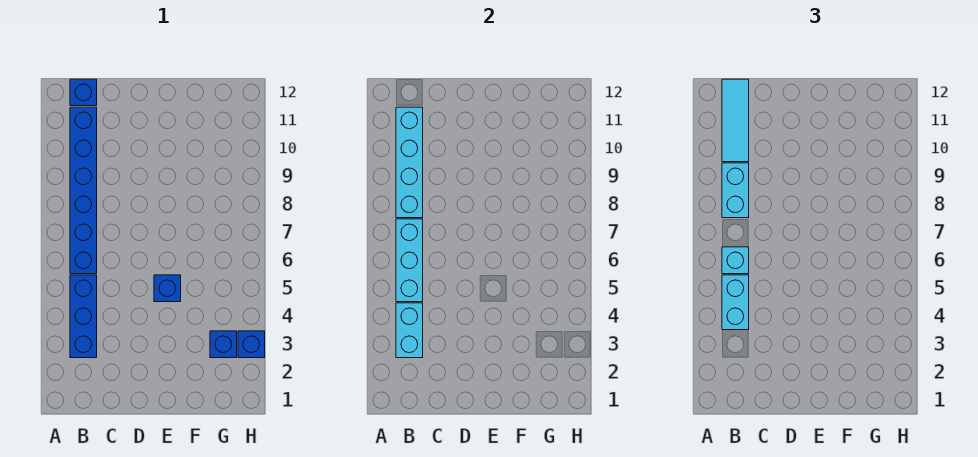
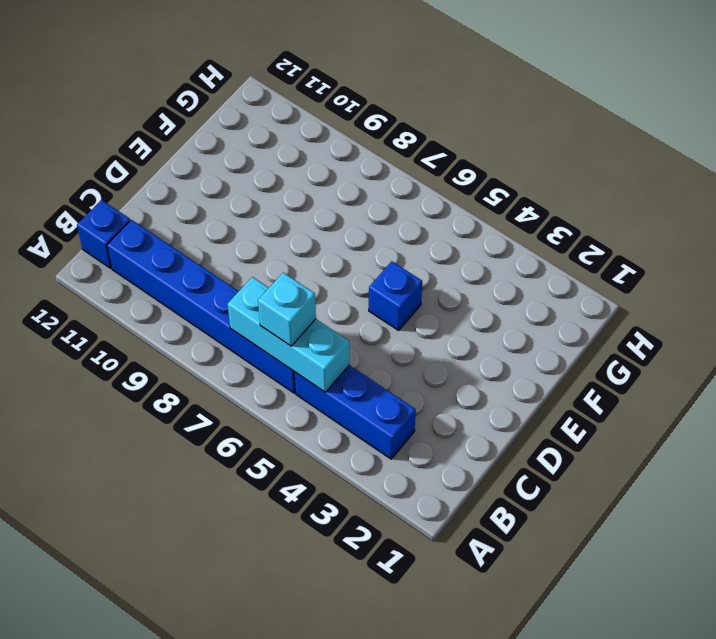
none -> blue 1x1 brick [210,331,237,358]
none -> blue 1x1 brick [238,331,265,358]
none -> cyan 1x2 brick [396,303,423,358]

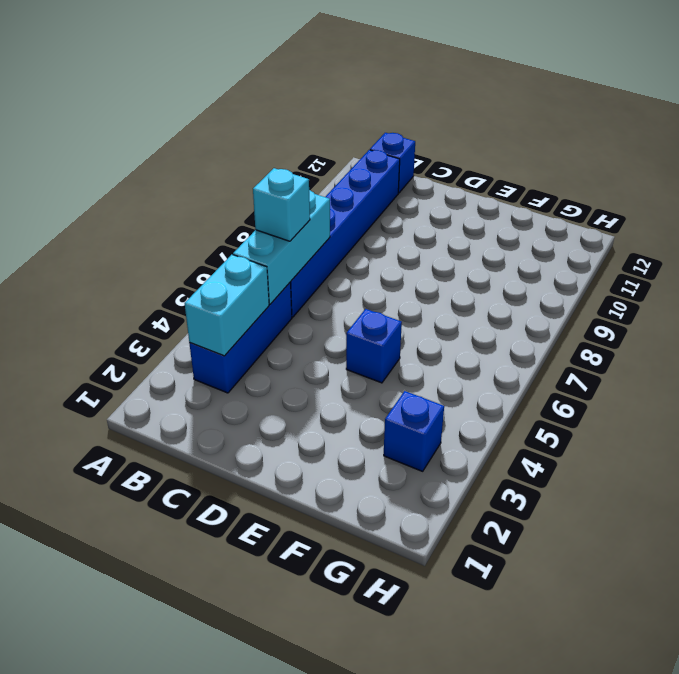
none -> blue 1x1 brick [238,331,265,358]
none -> cyan 1x4 brick [396,107,423,218]
none -> cyan 1x2 brick [722,275,749,330]

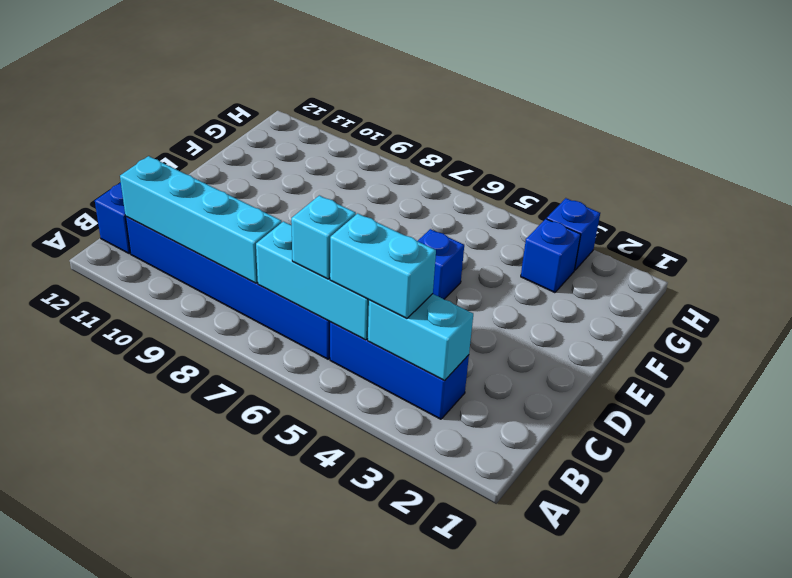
none -> cyan 1x2 brick [722,163,749,218]
none -> cyan 1x3 tile [722,79,749,162]

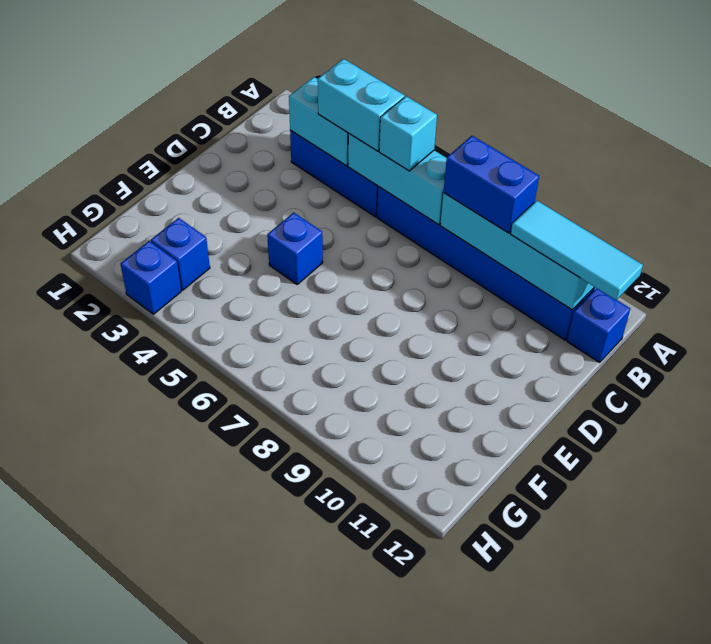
blue 1x2 brick [444,136,539,233] -> cyan 1x2 brick [722,163,749,218]

